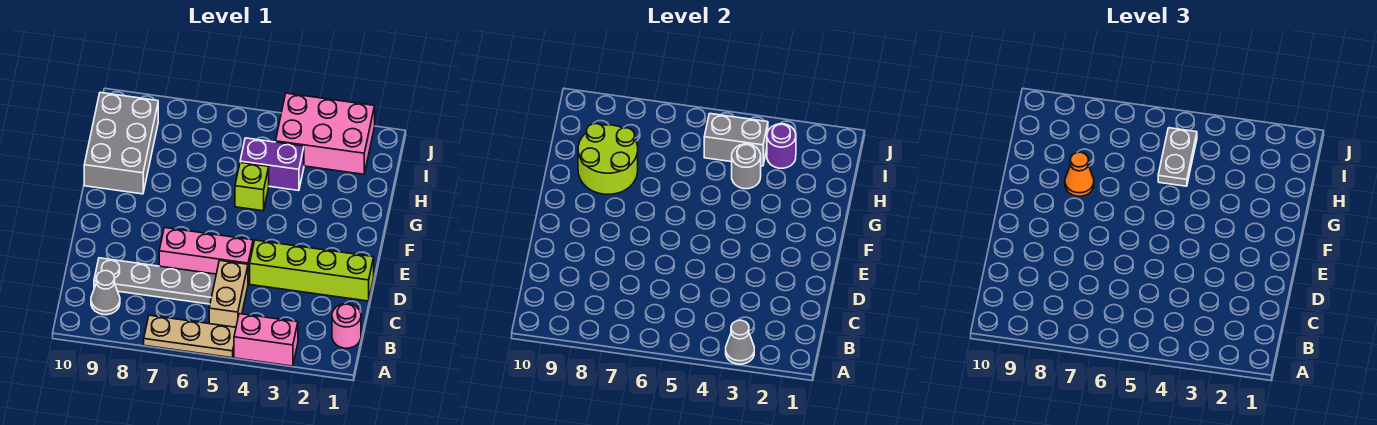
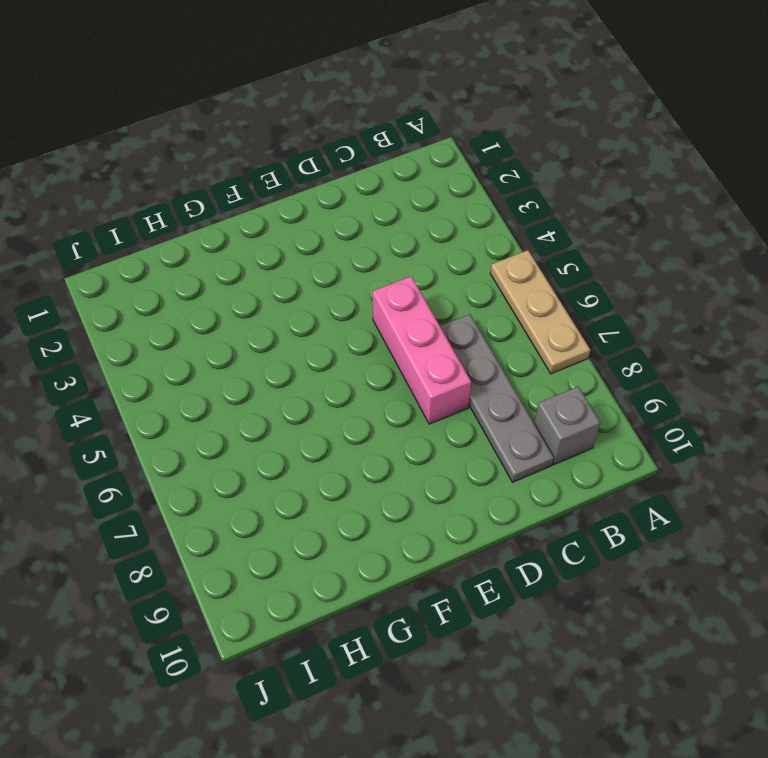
grey 1x1 brick [534,387,600,465] -> grey 1x1 cone [91,271,120,315]
none -> pink 1x2 brick [234,314,298,366]
none -> pink 1x1 round brick [332,304,361,348]
none -> tan 1x2 brick [209,261,248,327]

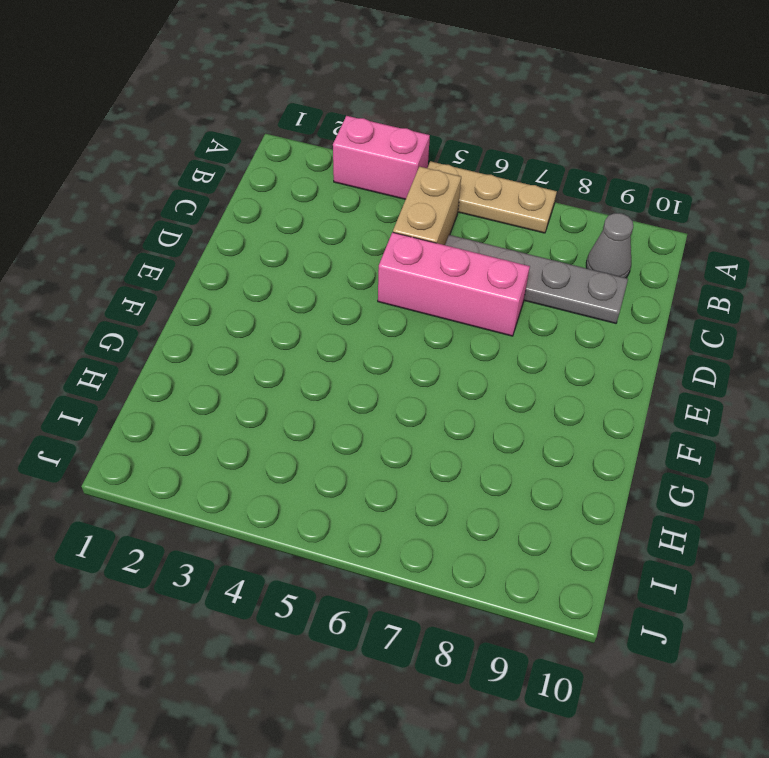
none -> pink 1x1 round brick [332,304,361,348]
none -> lime 1x4 brick [250,240,374,301]
none -> lime 1x1 brick [235,162,269,211]

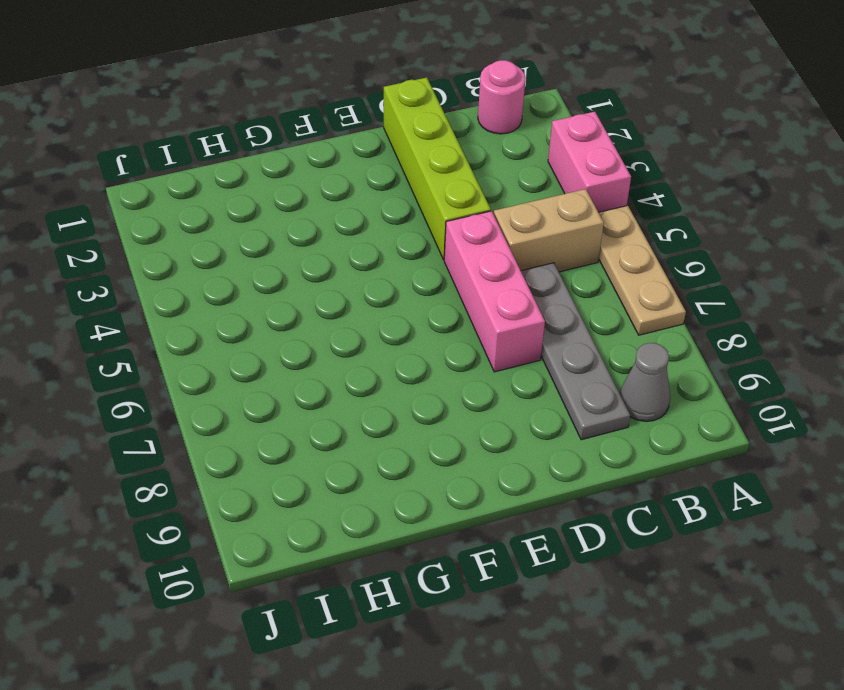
none -> lime 1x1 brick [235,162,269,211]
none -> grey 2x3 brick [84,93,158,194]
none -> purple 1x2 brick [240,138,304,191]

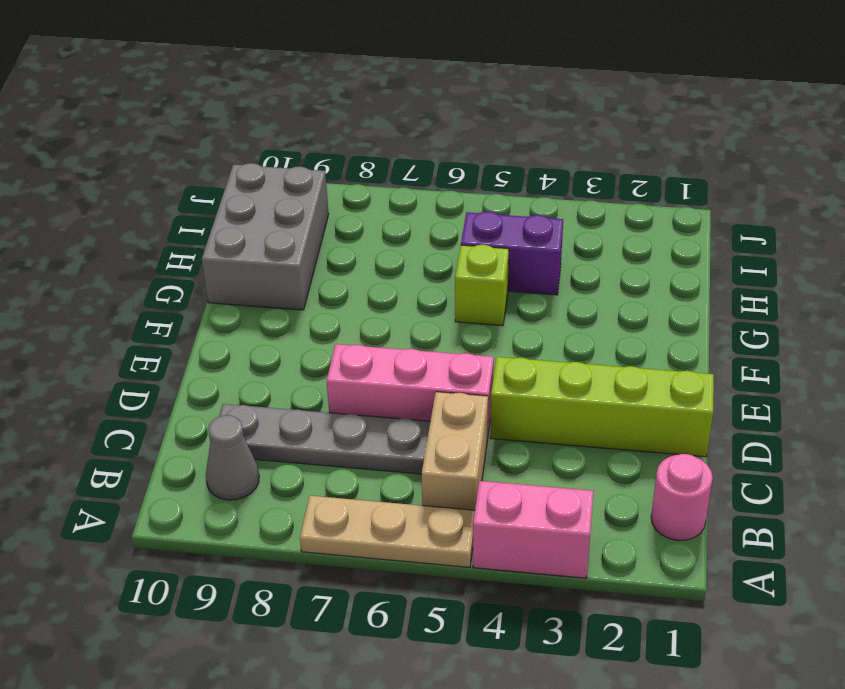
none -> pink 2x3 brick [276,93,375,174]
none -> grey 1x1 cone [726,320,754,364]
none -> lime 2x2 round brick [578,124,638,194]

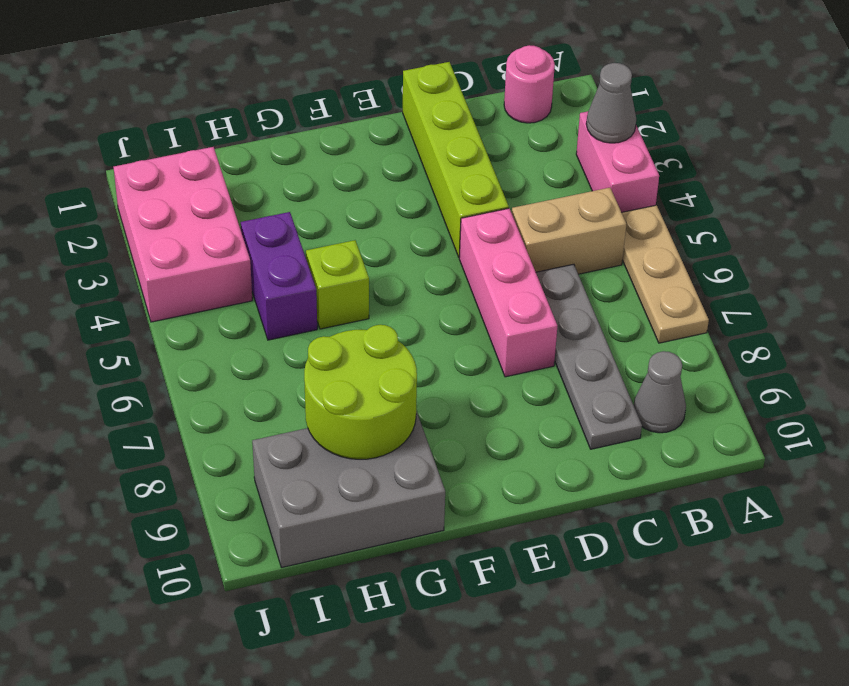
none -> grey 1x1 round brick [732,144,761,189]
none -> purple 1x1 round brick [767,124,796,168]
none -> grey 1x2 brick [704,114,768,166]

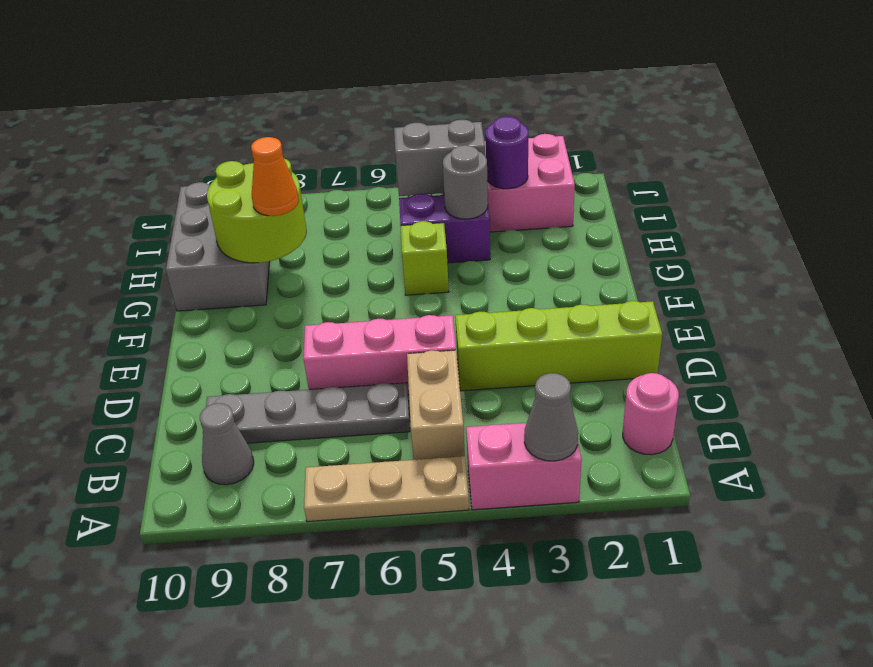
none -> grey 1x2 plate [1158,128,1197,186]

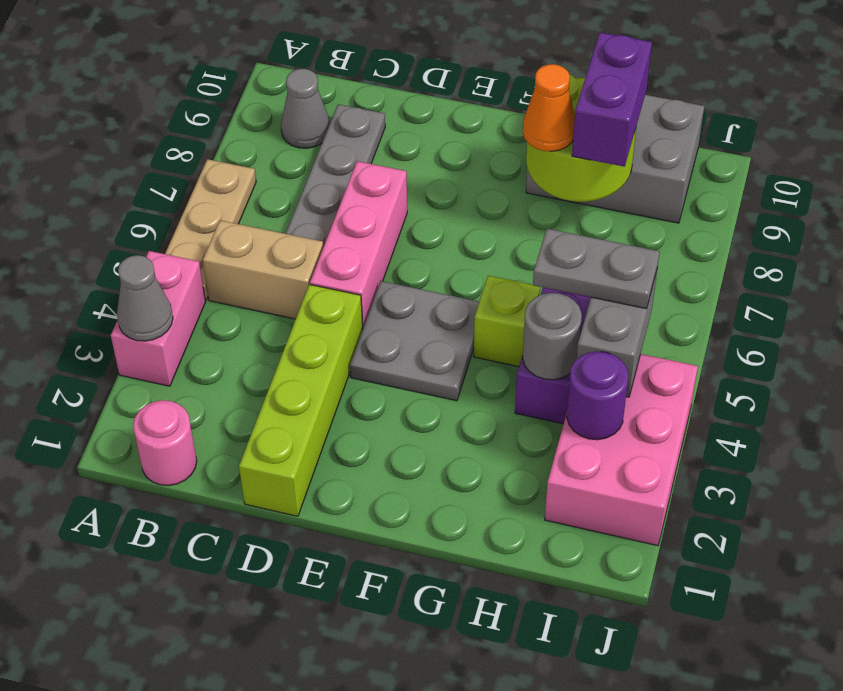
grey 2x2 plate [350,281,479,401] -> none
purple 1x2 brick [572,32,652,167] -> none

